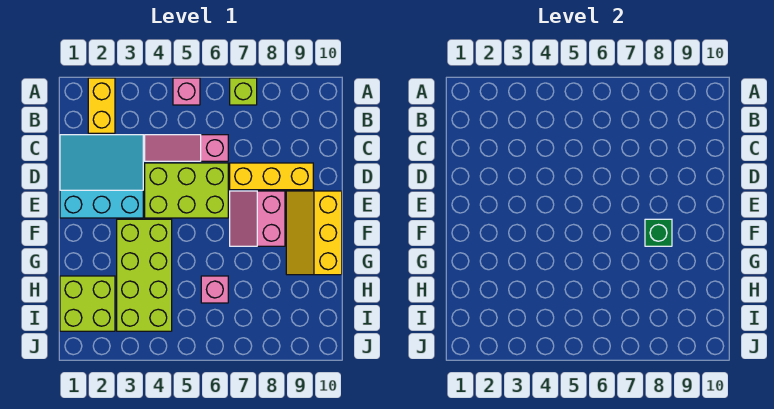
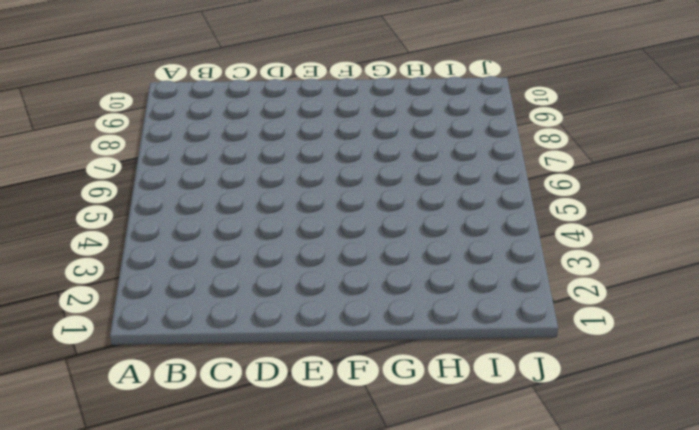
none -> yellow 1x2 brick [88,78,115,133]
none -> pink 1x1 brick [173,78,200,105]
none -> lime 1x1 brick [230,78,257,105]

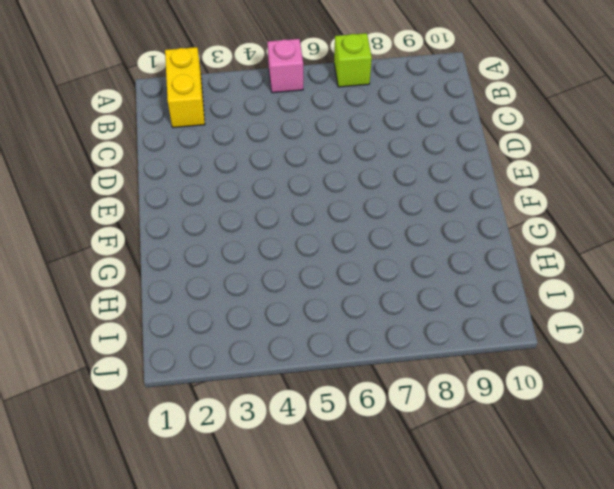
none -> cyan 3x3 slope [60,135,143,218]
none -> pink 1x3 slope [145,135,228,161]
none -> lime 2x3 brick [145,163,228,218]

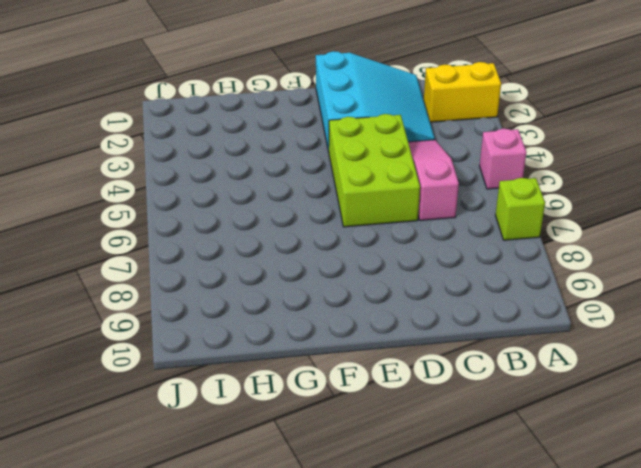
none -> yellow 1x3 brick [230,163,313,190]
none -> pink 2x2 slope [230,191,285,246]
none -> yellow 2x3 slope [286,191,342,275]

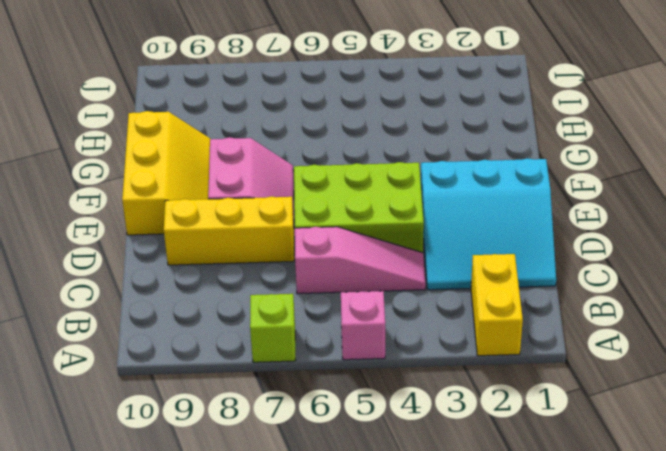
none -> lime 2x4 brick [117,219,172,331]
none -> lime 2x2 brick [60,276,115,331]
none -> pink 1x1 brick [201,276,228,303]

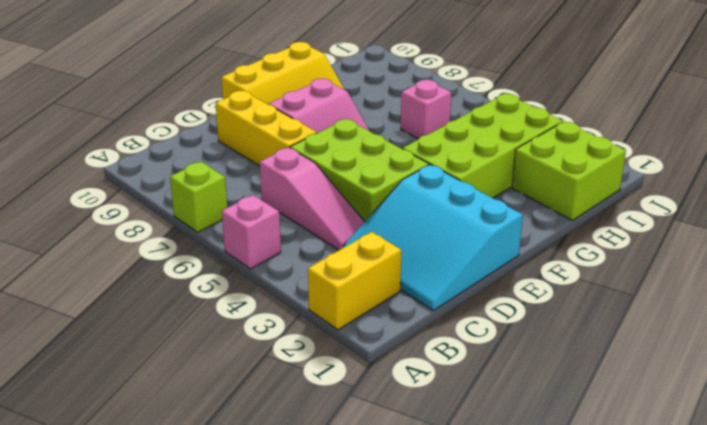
none -> green 1x1 brick [645,219,672,246]

